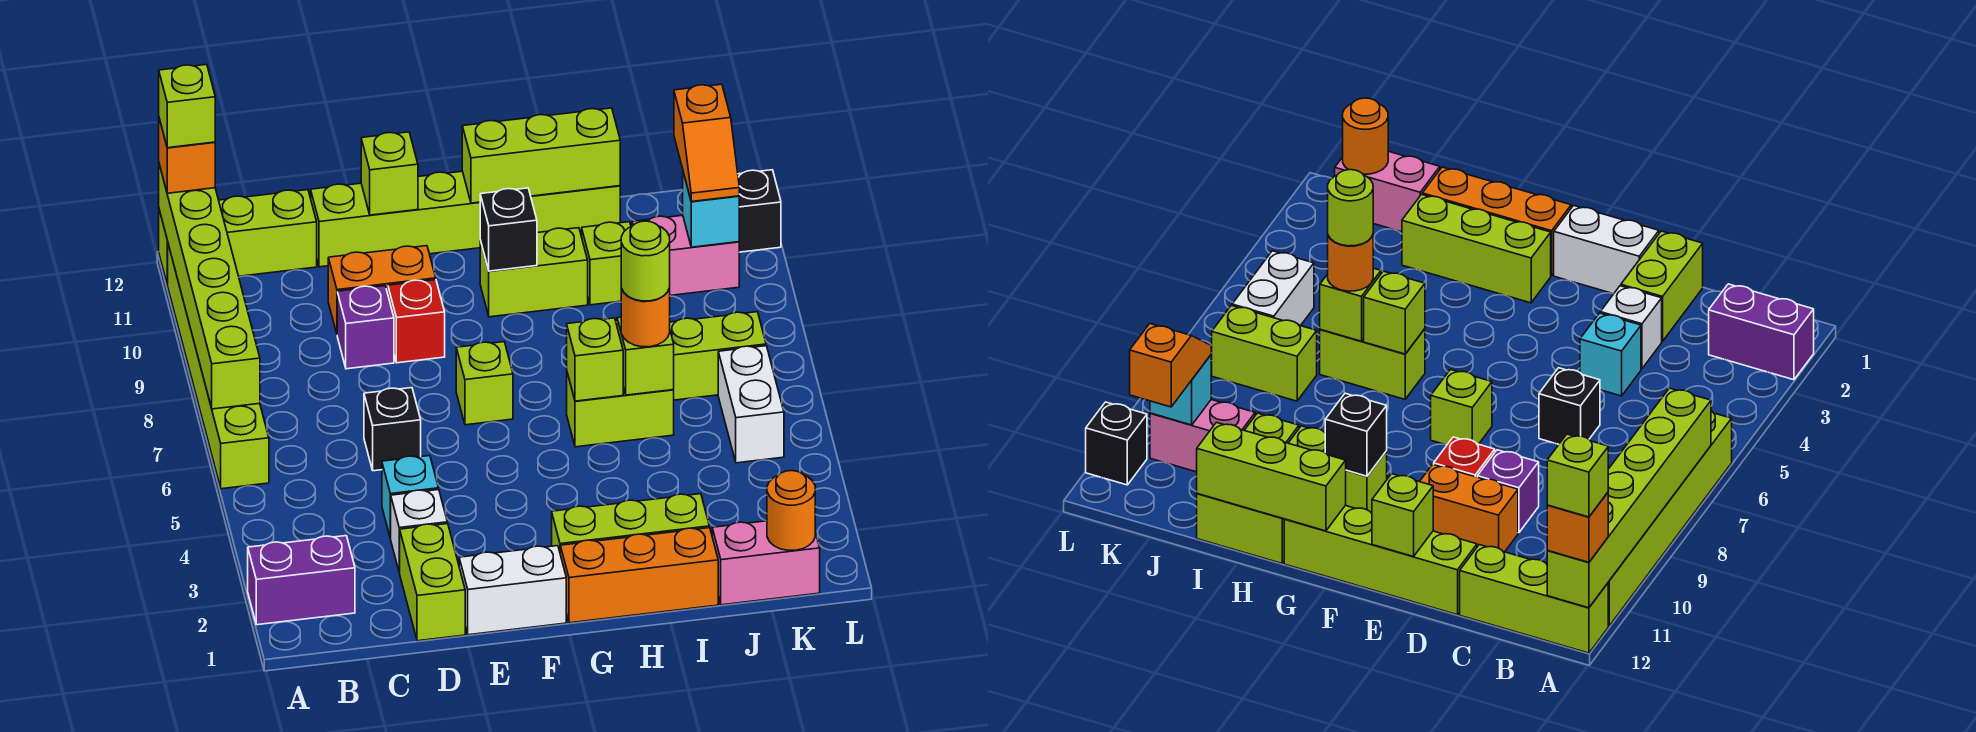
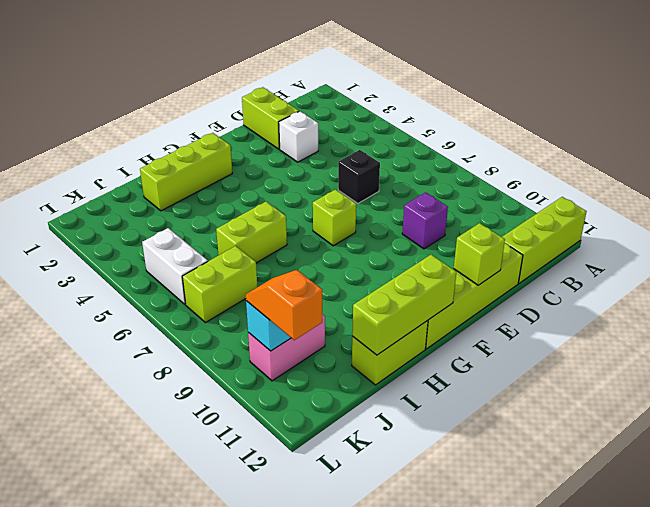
none -> purple 1x2 brick [248,536,355,625]
none -> lime 1x6 brick [167,244,269,489]
none -> cyan 1x1 brick [382,456,439,538]
none -> orange 1x2 brick [328,246,436,333]

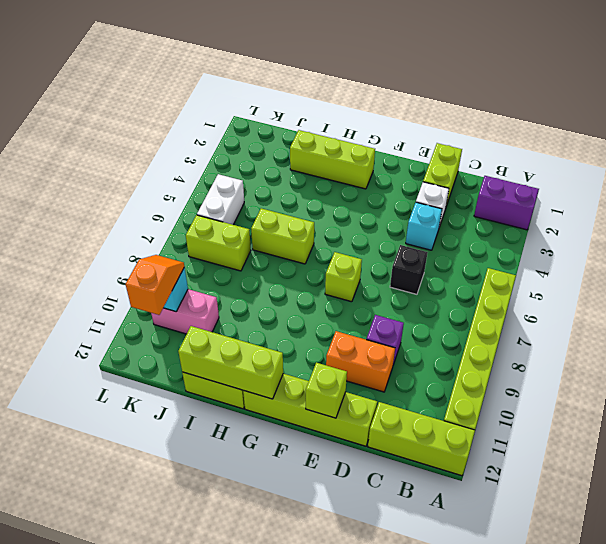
none -> white 1x2 brick [459,546,566,635]
none -> red 1x1 brick [388,280,445,363]
none -> orange 1x3 brick [560,528,718,623]
none -> lime 1x2 brick [480,228,588,317]

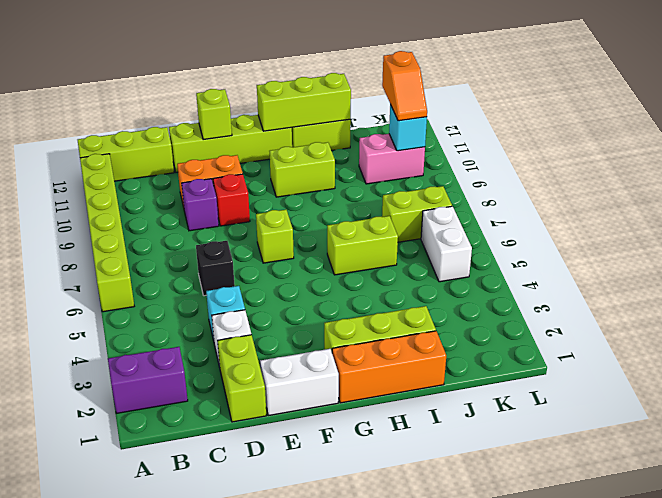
none -> lime 1x1 brick [582,222,631,305]
none -> pink 1x2 brick [712,521,820,605]
none -> black 1x1 brick [738,170,781,252]
none -> lime 1x6 brick [159,164,260,409]

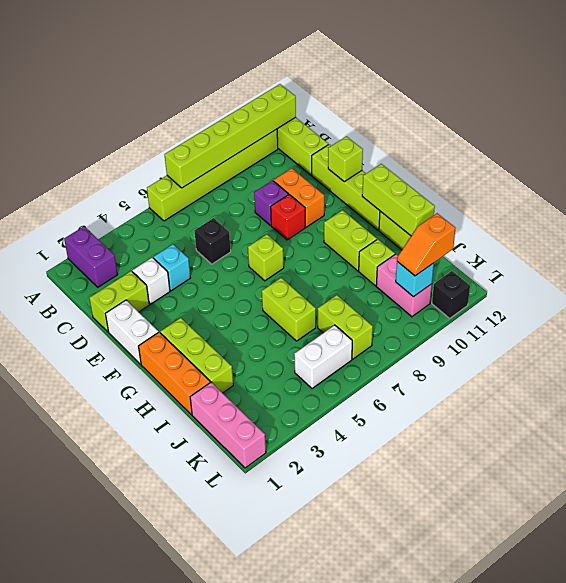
pink 1x3 brick [190,382,266,468] -> pink 1x2 brick [712,521,820,605]
none -> black 1x1 brick [480,188,537,271]
none -> lime 1x1 brick [567,318,623,401]
none -> lime 1x1 brick [617,317,674,395]
none -> orange 1x1 round brick [767,471,815,550]

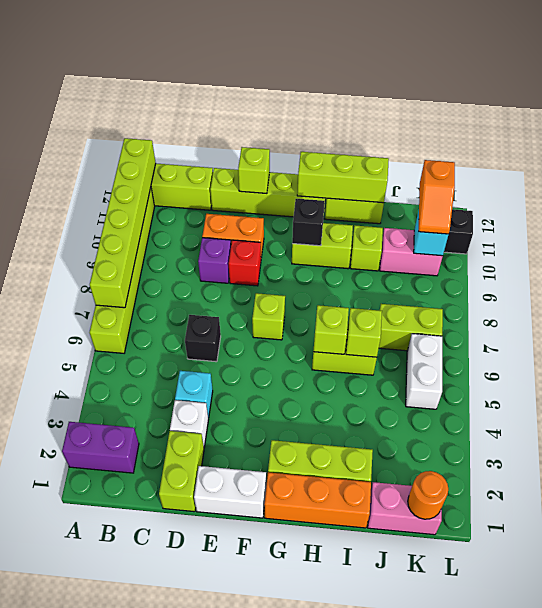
none -> orange 1x1 brick [159,119,215,193]
none -> orange 1x1 round brick [621,288,670,347]
none -> lime 1x1 brick [159,64,215,148]
none -> lime 1x1 round brick [621,221,670,301]

